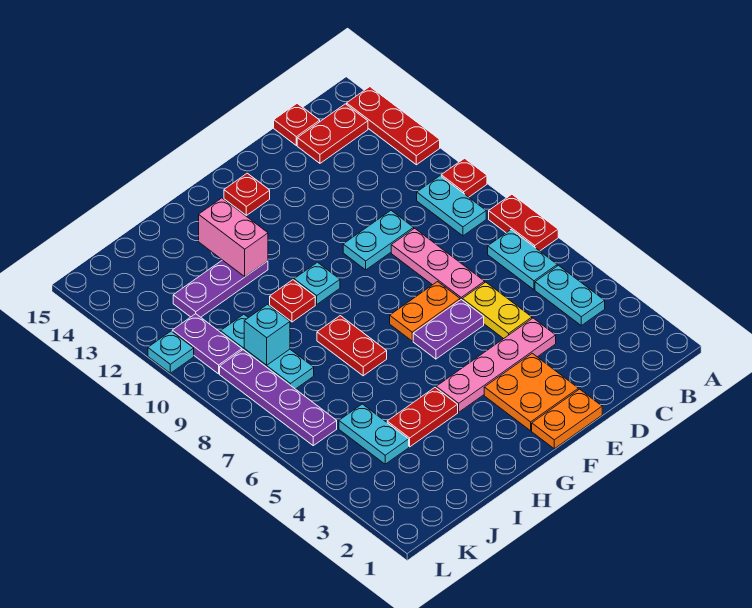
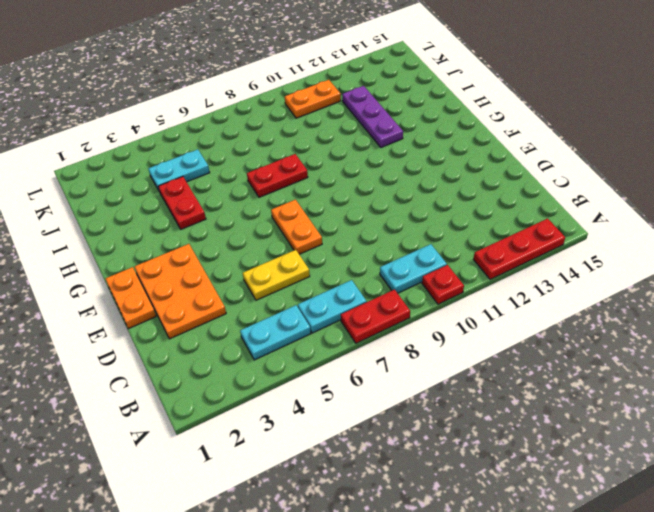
orange 2x3 plate [134,244,226,339] -> orange 2x2 plate [484,353,578,431]
orange 1x2 plate [285,80,341,118] -> purple 1x2 plate [172,314,242,374]
none -> red 1x2 plate [297,104,368,163]
none -> red 1x1 plate [274,103,320,145]
none -> pink 1x4 plate [436,318,556,412]

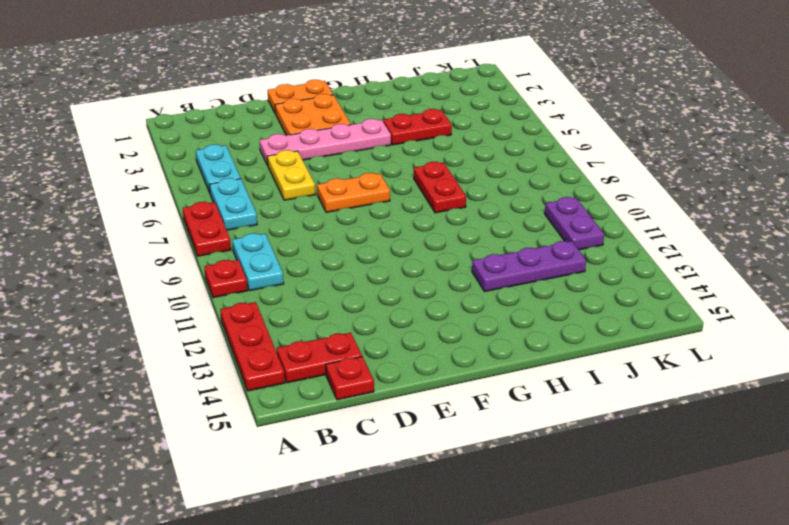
none -> pink 1x3 plate [391,228,485,300]
none -> cyan 1x2 plate [343,211,414,270]
none -> purple 1x2 plate [413,300,484,359]

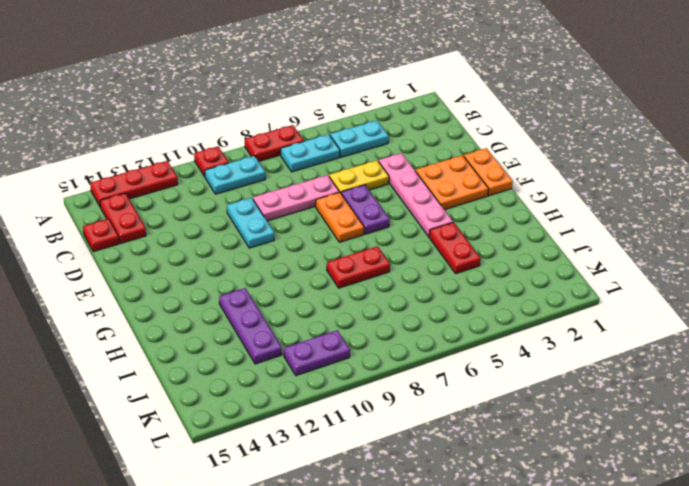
none -> red 1x1 plate [224,173,270,215]
none -> cyan 1x1 plate [294,262,340,304]
none -> red 1x1 plate [270,280,315,322]

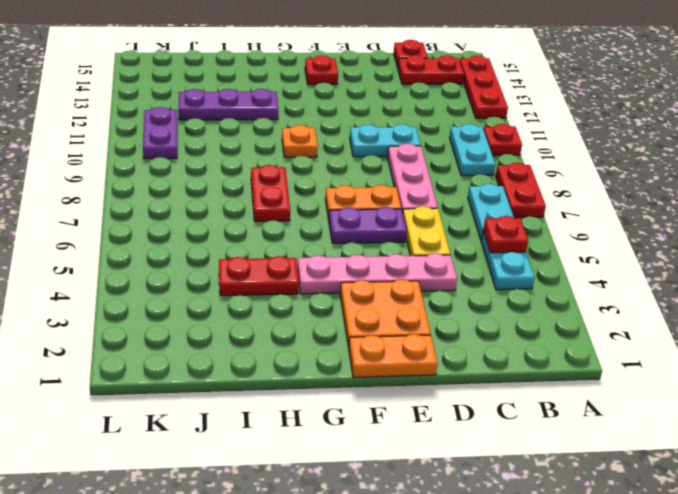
red 1x1 plate [483,216,528,253] -> red 1x1 plate moved to [270,280,315,322]
orange 1x1 plate [282,125,318,157] -> cyan 1x1 plate [294,262,340,304]
none -> cyan 1x2 plate [339,404,409,464]
none -> cyan 1x3 plate [221,314,314,389]
none -> purple 1x4 plate [220,350,337,446]

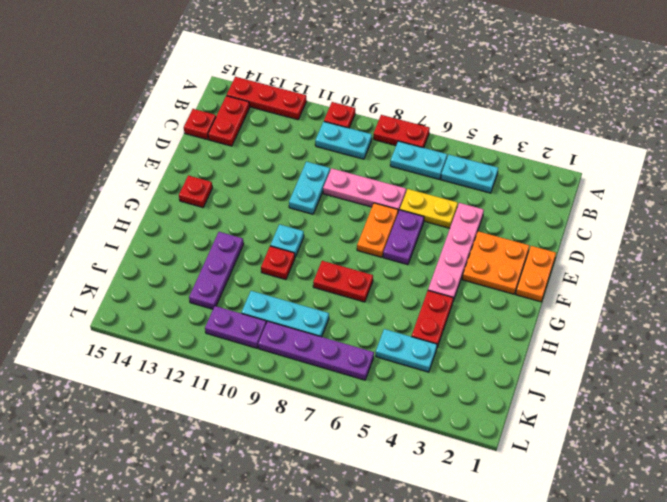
none -> cyan 1x1 plate [148,331,194,373]
none -> pink 1x2 brick [199,198,268,277]
none -> cyan 1x1 brick [244,304,290,365]

